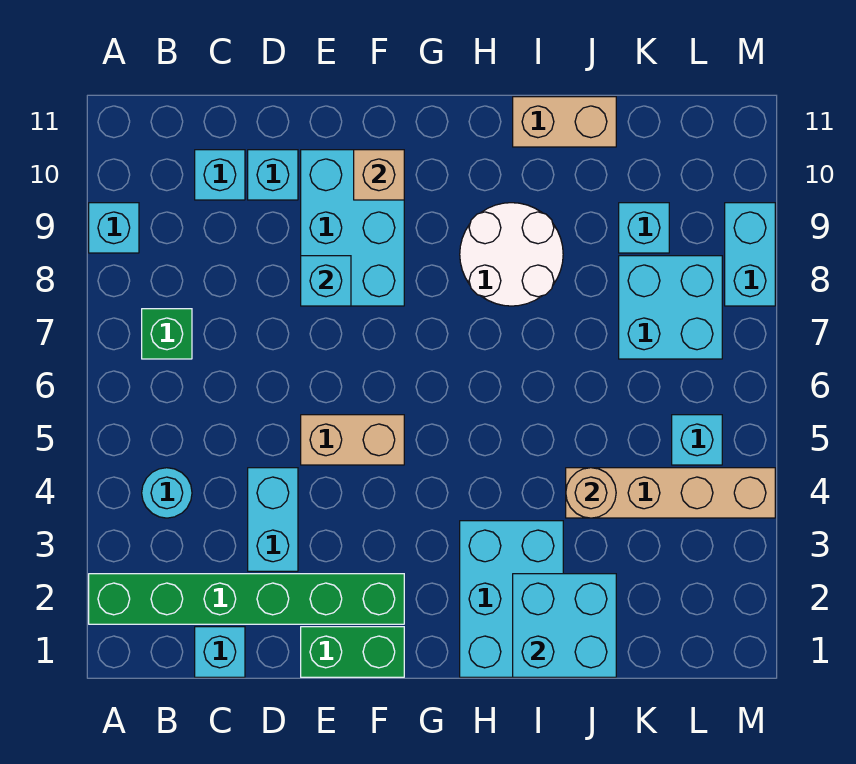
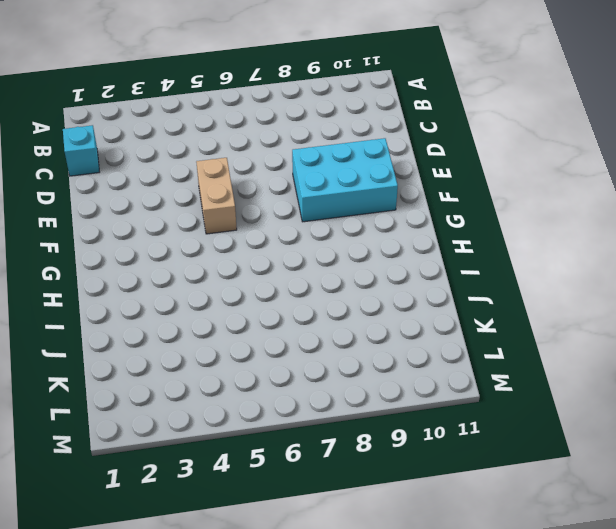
none -> green 1x6 brick [89,574,404,624]
none -> cyan 1x1 brick [89,203,139,253]
none -> cyan 1x1 round brick [142,468,192,518]

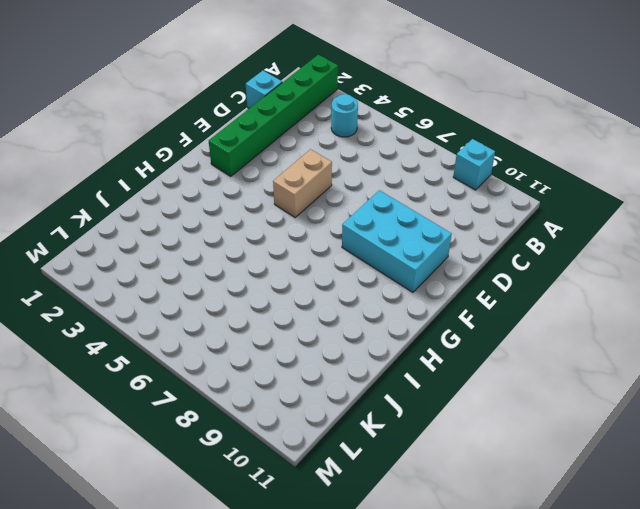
none -> green 1x1 brick [142,309,192,359]
none -> cyan 1x1 brick [195,150,245,200]
none -> cyan 1x2 brick [248,468,298,571]

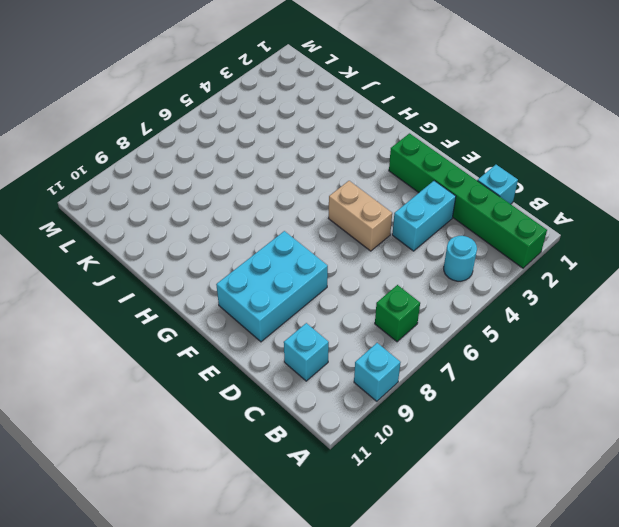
none -> cyan 1x1 brick [248,150,298,200]
none -> green 1x2 brick [301,627,404,677]
none -> cyan 2x3 brick [460,521,563,677]

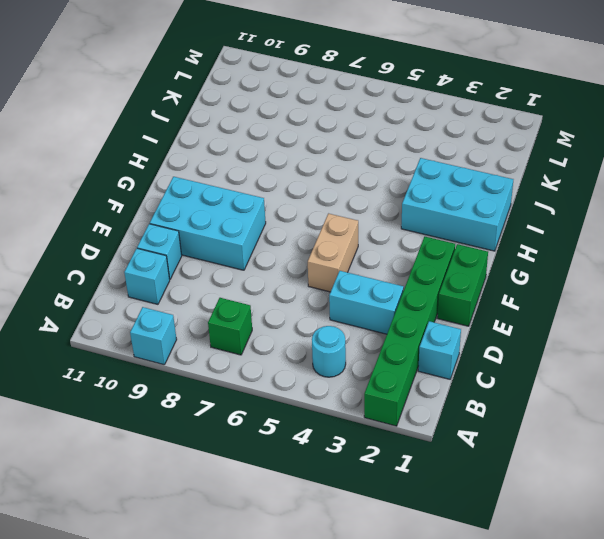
none -> white 2x2 round brick [460,203,563,306]
none -> tan 1x2 brick [513,97,616,147]
none -> tan 1x4 brick [566,468,775,518]

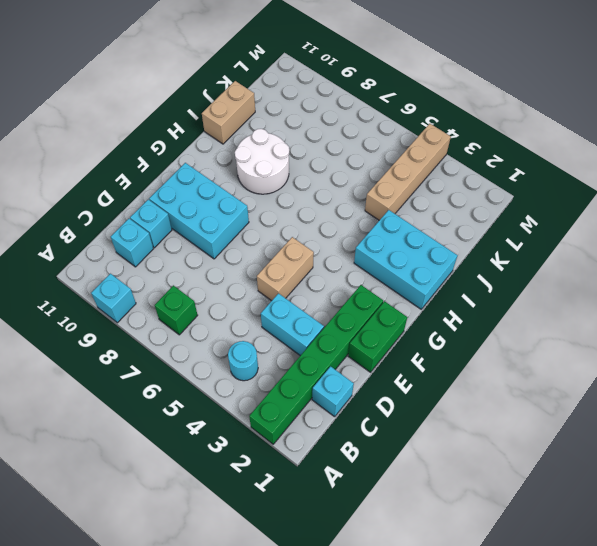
none -> cyan 2x2 brick [619,256,722,359]
none -> cyan 1x1 brick [619,203,669,253]
none -> cyan 1x1 brick [672,415,722,465]

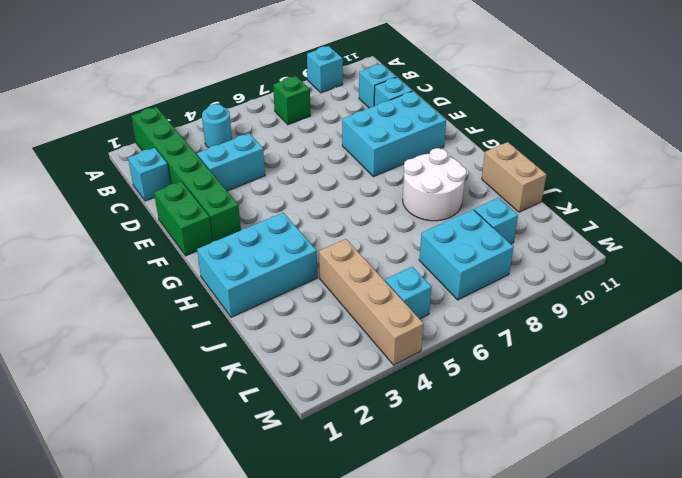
none -> tan 1x2 brick [301,415,404,465]
none -> cyan 1x2 brick [725,203,775,306]
none -> cyan 1x1 brick [301,256,351,306]

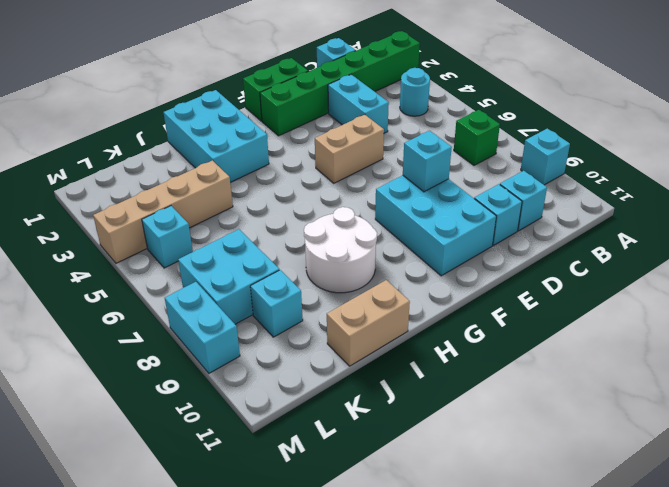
none -> tan 1x1 brick [354,150,404,200]
none -> cyan 2x2 brick [513,574,616,677]
none -> tan 1x1 round brick [566,468,616,518]

